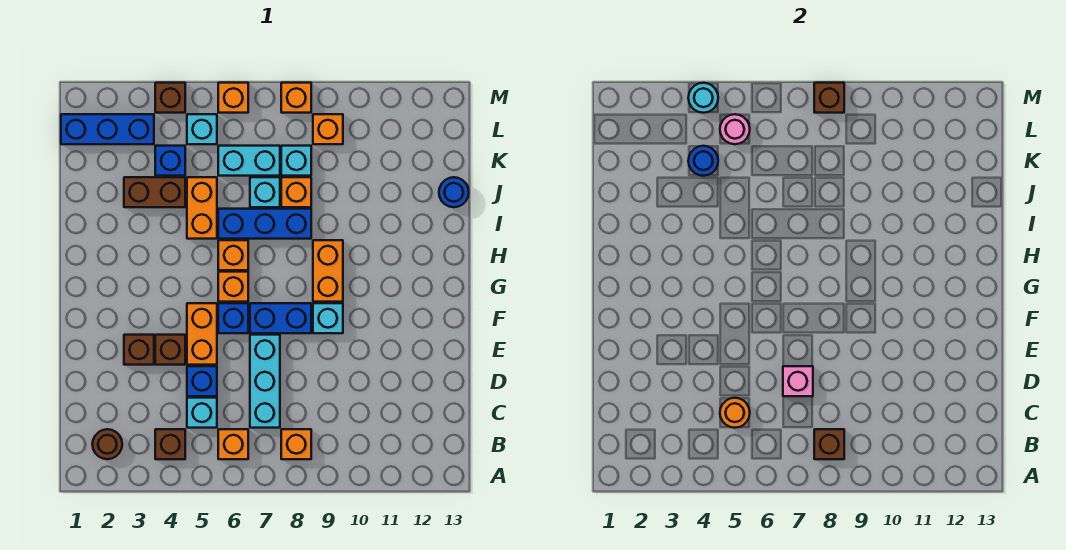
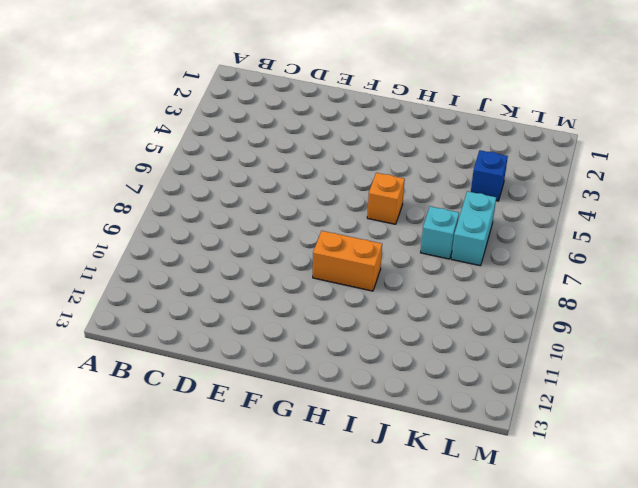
none -> brown 1x1 round brick [92,429,122,459]
none -> brown 1x1 brick [155,429,185,459]
none -> orange 1x1 brick [218,429,248,459]
none -> orange 1x1 brick [281,429,311,459]

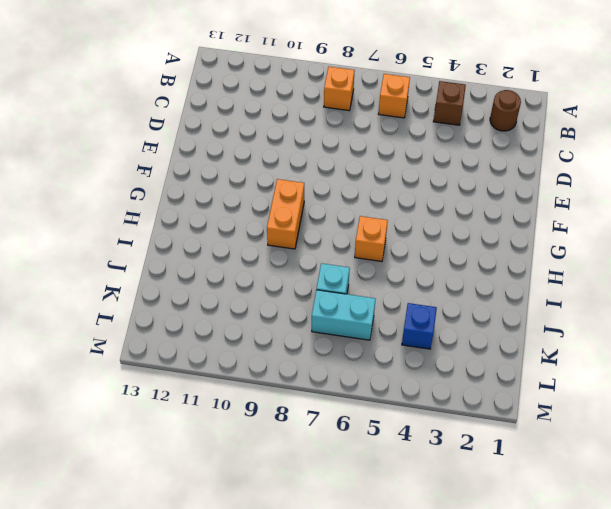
none -> cyan 1x1 brick [187,398,217,428]
none -> cyan 1x3 brick [250,335,280,428]
none -> blue 1x1 brick [187,366,217,396]
none -> brown 1x1 brick [124,335,154,365]

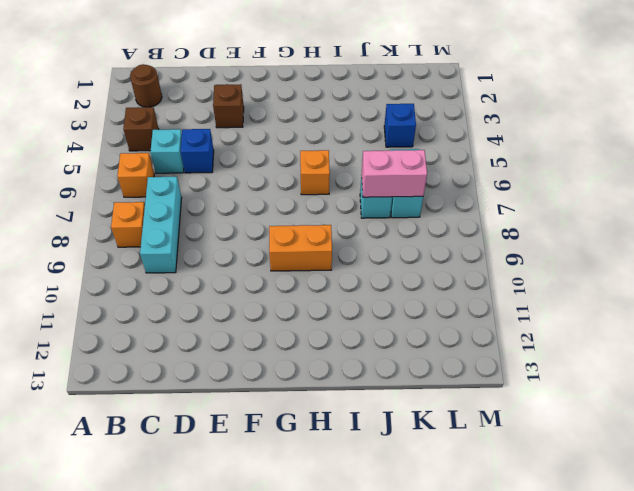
cyan 1x3 brick [140,177,182,273] -> cyan 1x3 brick turned to [250,335,280,428]
pink 1x2 brick [362,150,427,197] -> none
none -> brown 1x1 brick [155,335,185,365]
none -> orange 1x2 brick [187,303,217,365]
none -> blue 1x1 brick [218,303,248,333]
none -> blue 1x2 brick [250,303,311,333]

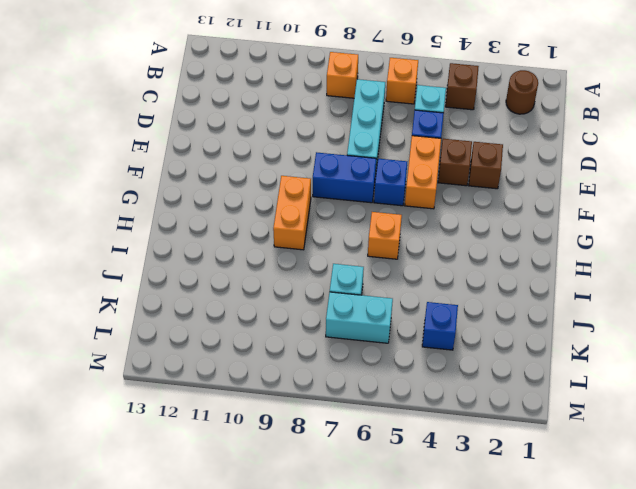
none -> cyan 1x1 brick [313,303,343,333]
none -> orange 1x1 brick [218,272,248,302]
none -> orange 1x2 brick [187,177,217,239]
none -> blue 1x3 brick [218,209,311,239]

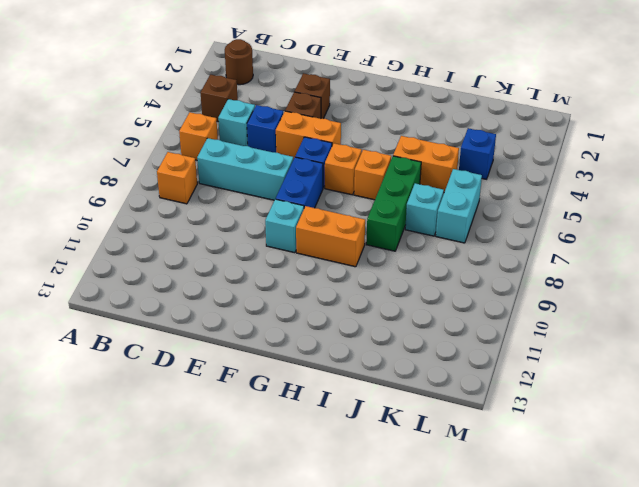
green 1x3 brick [366,156,421,251] -> blue 1x3 brick [218,209,311,239]
none -> brown 1x2 brick [124,177,185,207]
none -> orange 1x1 brick [281,177,311,207]
none -> blue 1x1 round brick [439,177,469,207]
none -> cyan 1x1 brick [281,146,311,176]

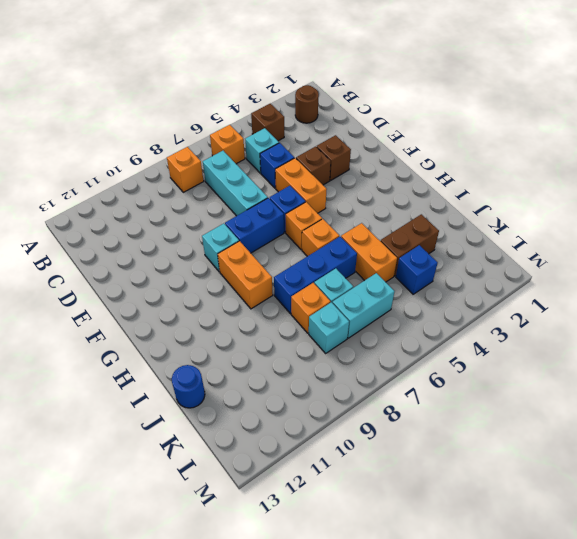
none -> blue 1x3 brick [61,114,154,144]
none -> cyan 1x1 brick [187,114,217,144]
none -> orange 1x1 brick [313,114,343,144]
none -> brown 1x1 brick [155,83,185,113]

